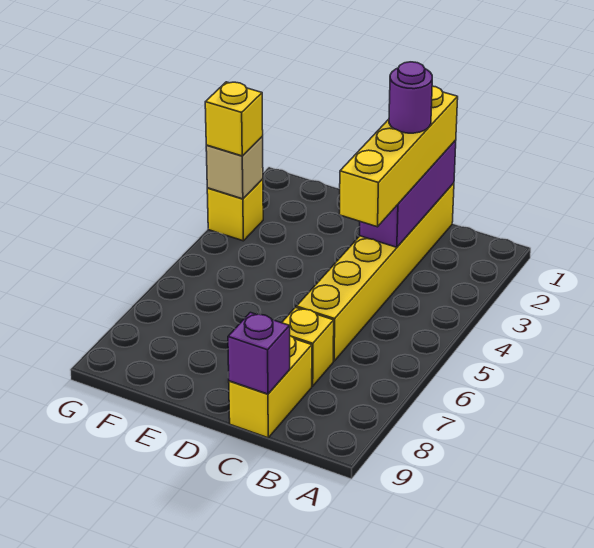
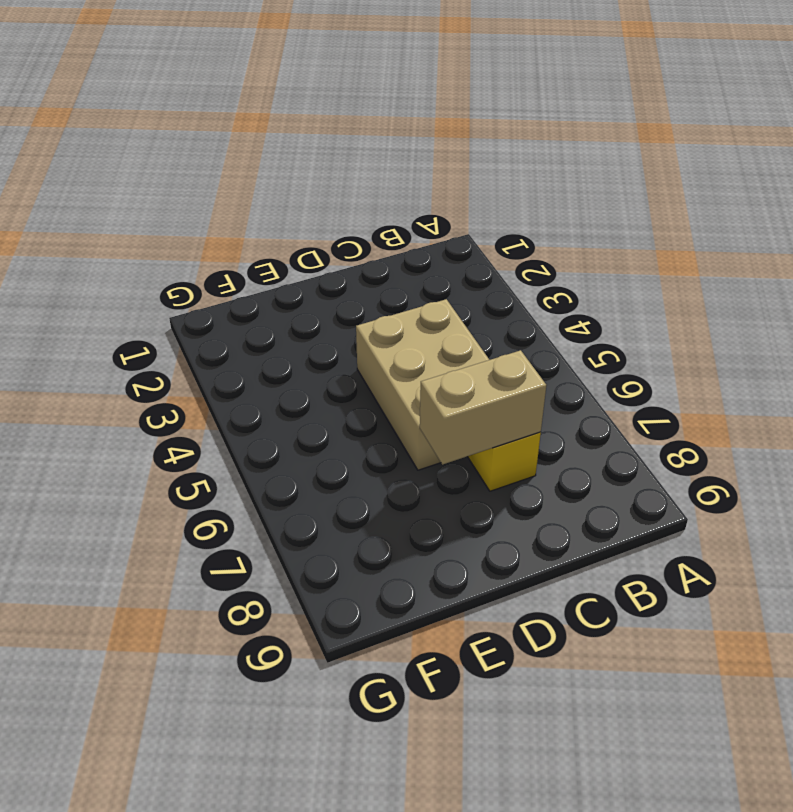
tan 2x3 brick [356,299,489,470] -> yellow 1x6 brick [296,183,454,361]
tan 1x2 brick [420,350,546,465] -> none
none -> yellow 1x2 brick [229,336,312,438]
none -> yellow 1x1 brick [207,179,263,241]

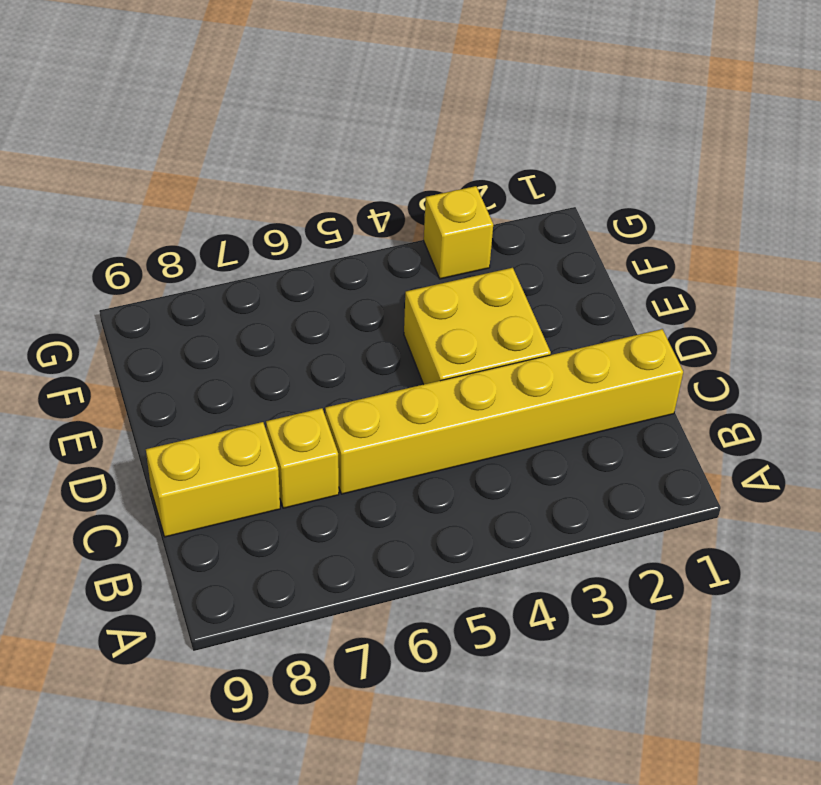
yellow 2x2 brick [404,268,551,384] -> none
none -> purple 1x3 brick [360,140,456,247]
none -> purple 1x1 brick [228,312,290,394]

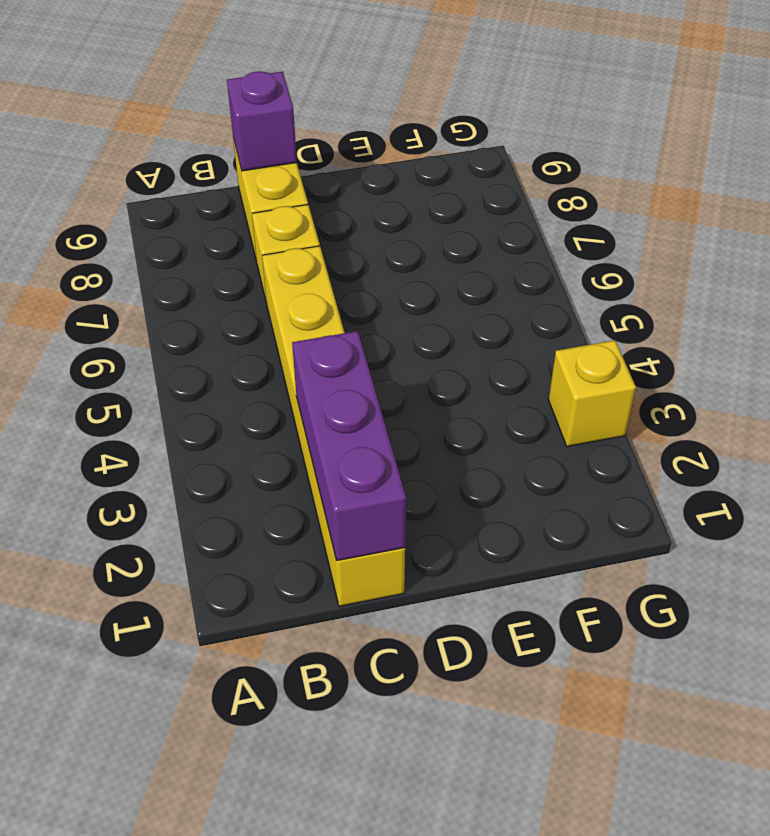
none -> tan 1x1 brick [206,137,263,199]
none -> yellow 1x4 brick [339,86,458,227]

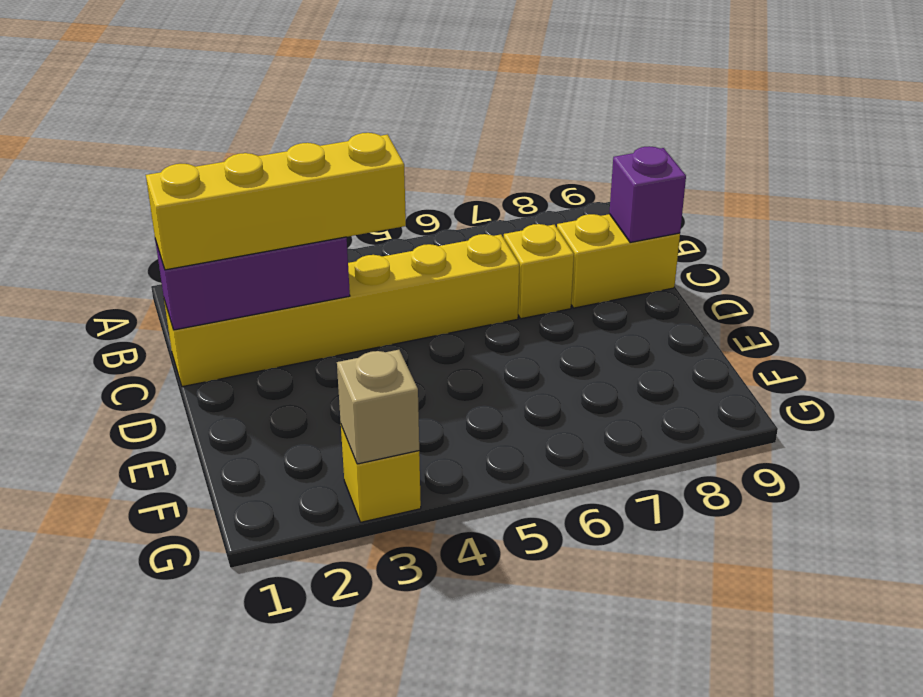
none -> yellow 1x1 brick [205,82,263,156]
none -> purple 1x1 round brick [389,62,432,133]

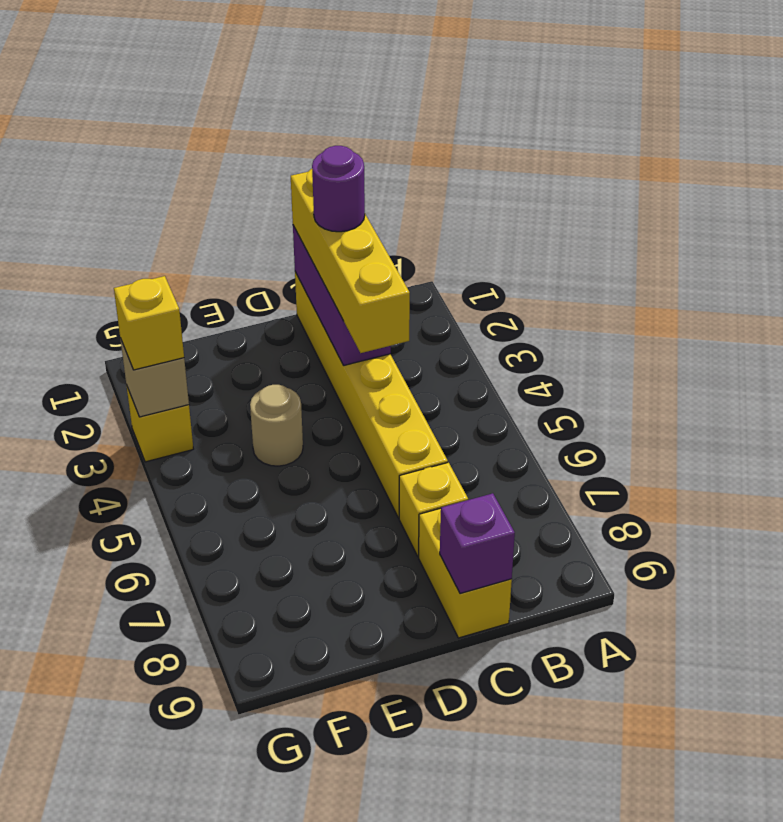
tan 1x1 round brick [250,385,303,466] -> none

